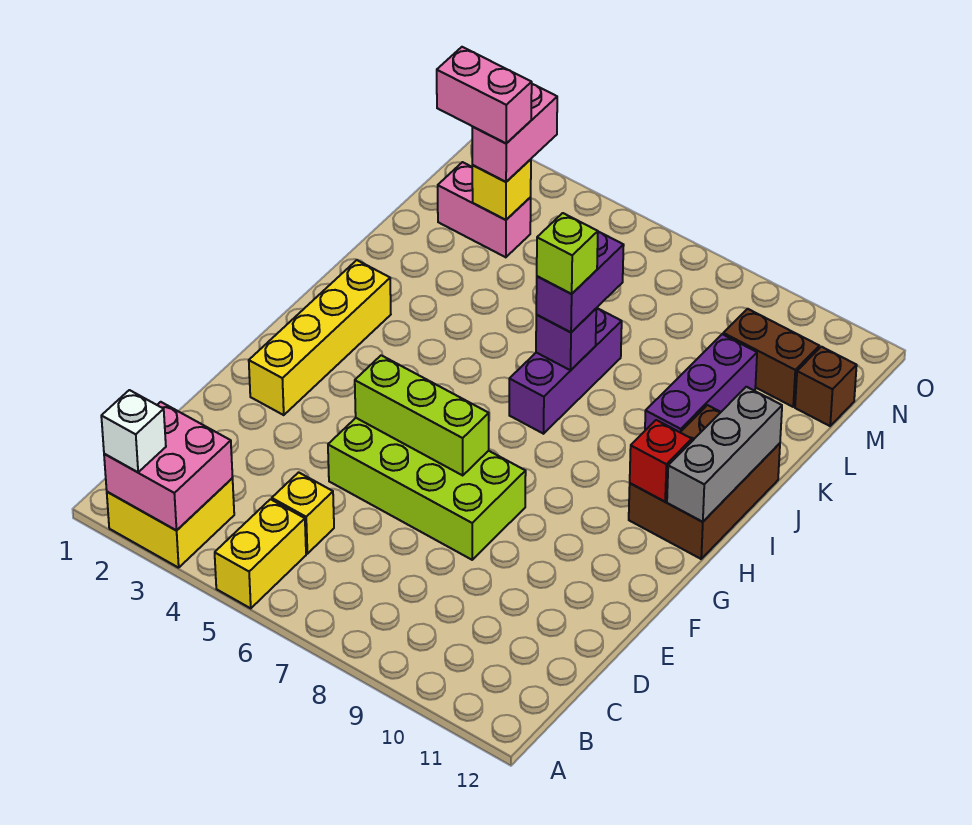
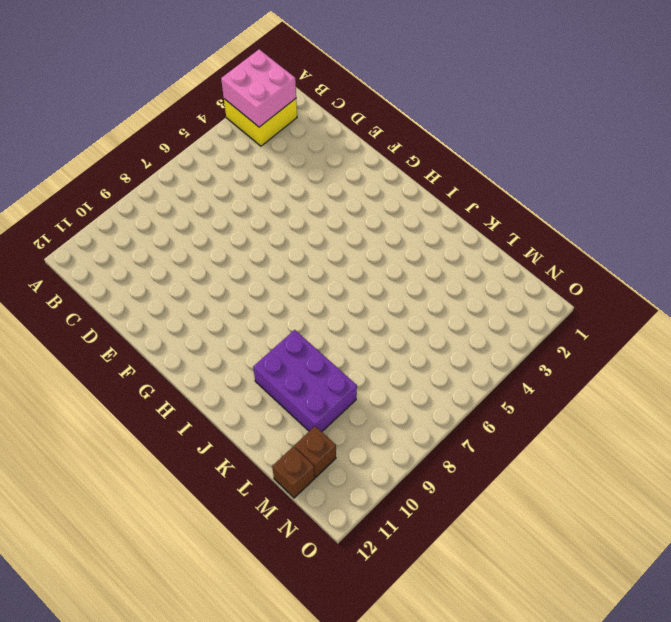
purple 2x3 brick [253,330,357,432] -> purple 1x3 brick [645,334,757,432]
brown 1x1 brick [295,426,336,477] -> brown 1x2 brick [723,309,819,407]
none -> yellow 1x2 brick [215,499,306,608]
none -> yellow 1x1 brick [272,472,334,554]
none -> lime 2x4 brick [328,418,526,560]

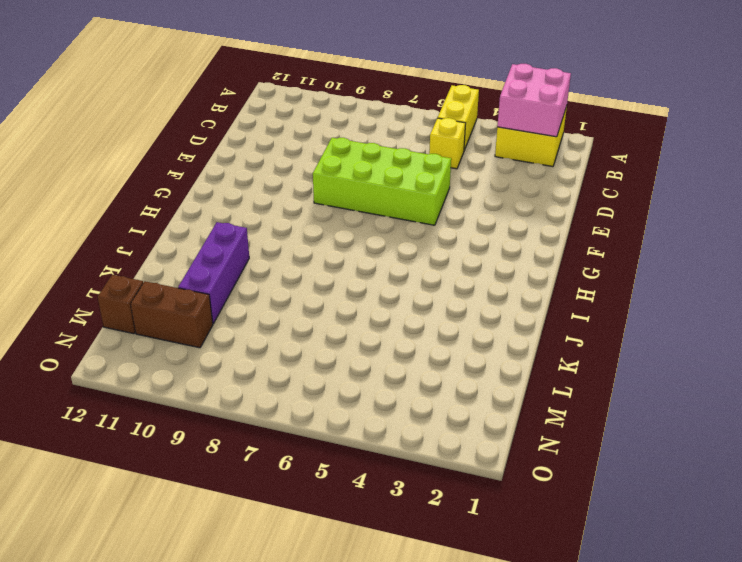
none -> yellow 1x4 brick [249,260,391,415]
none -> brown 2x3 brick [629,405,780,559]
none -> purple 1x3 brick [509,308,622,434]

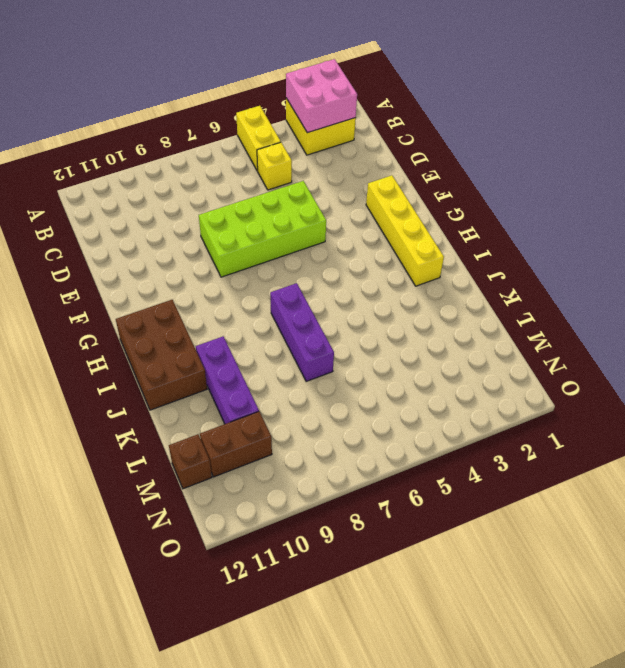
none -> pink 1x2 brick [438,162,531,257]
none -> lime 1x3 brick [355,355,489,476]
none -> red 1x1 brick [630,420,692,501]

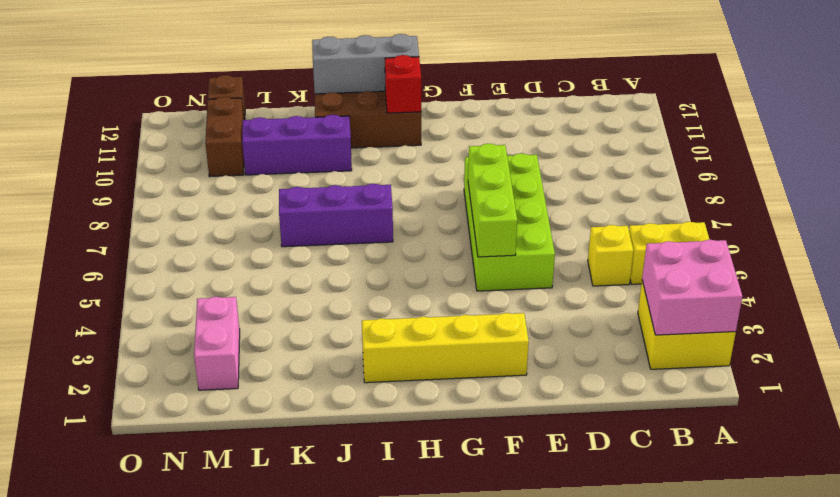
none -> purple 1x1 brick [536,309,596,370]
none -> yellow 1x1 brick [472,159,531,220]
none -> white 1x1 brick [101,390,166,472]

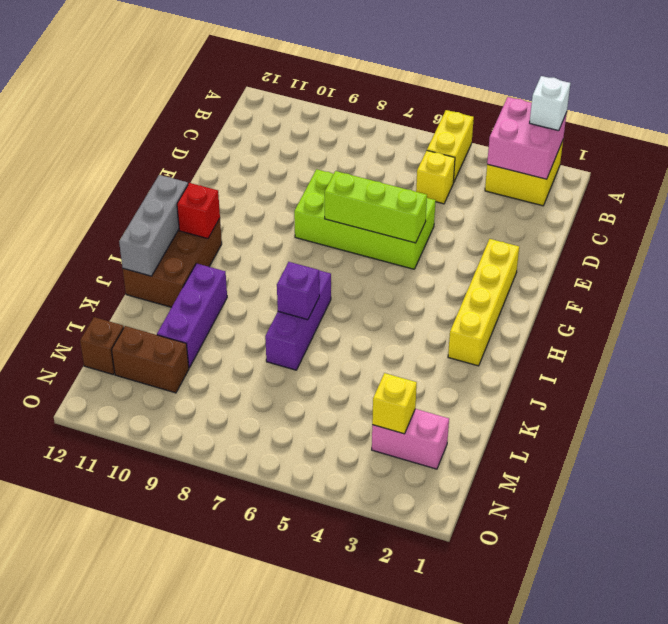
none -> purple 1x2 brick [536,232,624,332]
none -> pink 1x2 brick [472,84,557,182]
none -> lime 1x1 brick [537,213,598,294]

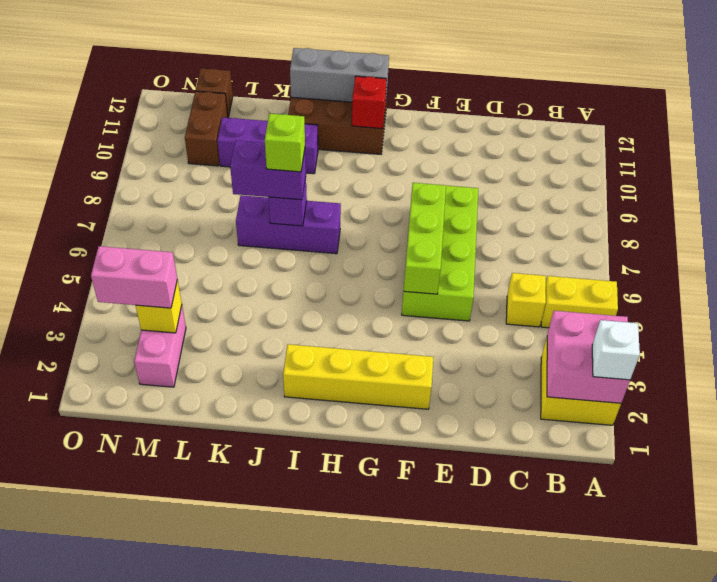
none -> pink 1x2 brick [437,47,532,143]

